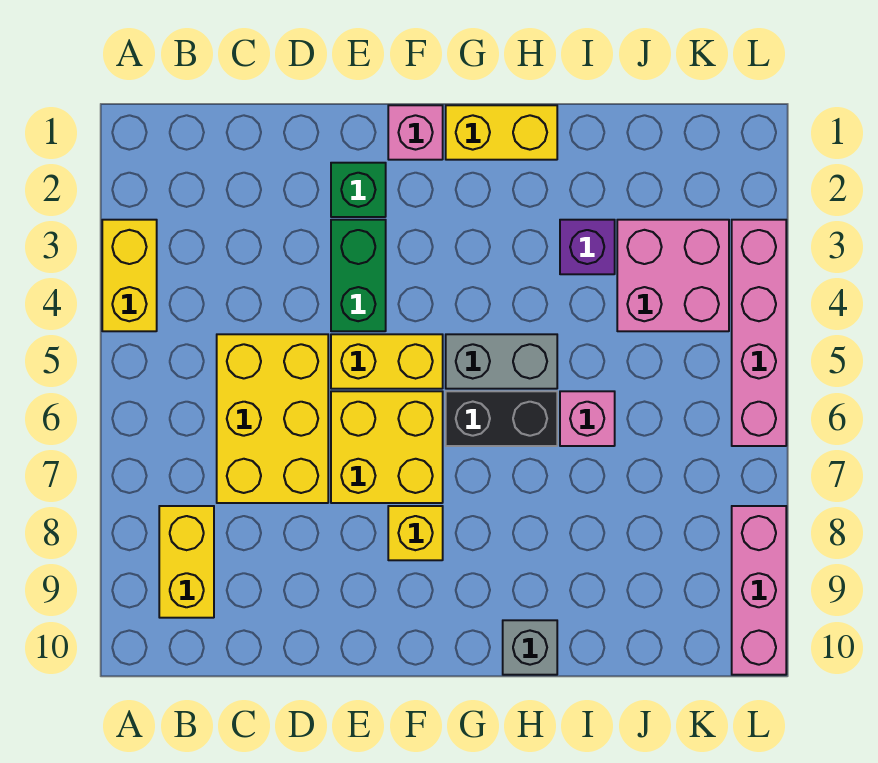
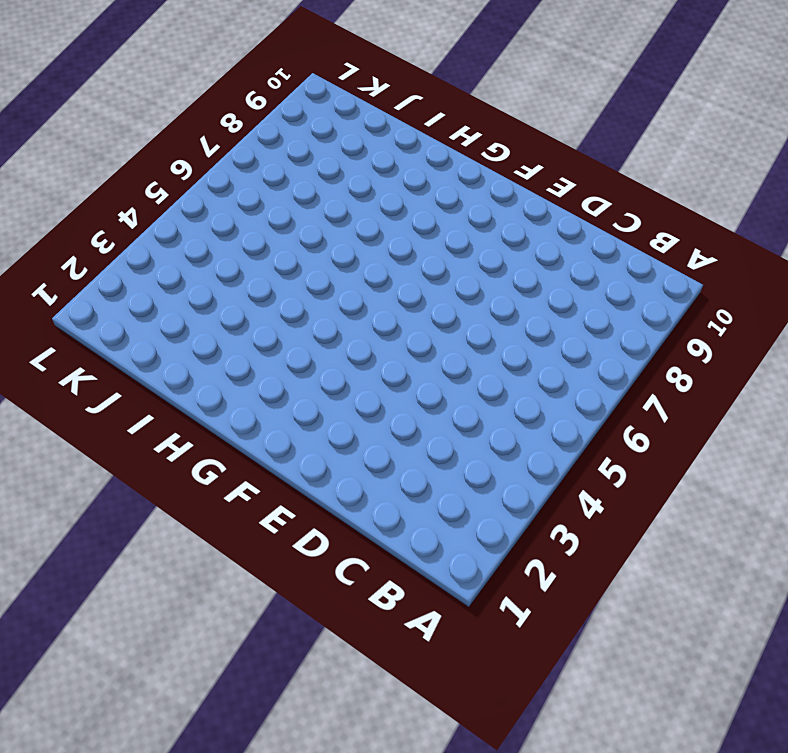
none -> yellow 1x2 brick [102,220,157,331]
none -> yellow 1x2 brick [159,506,214,618]
none -> yellow 2x3 brick [217,334,328,503]

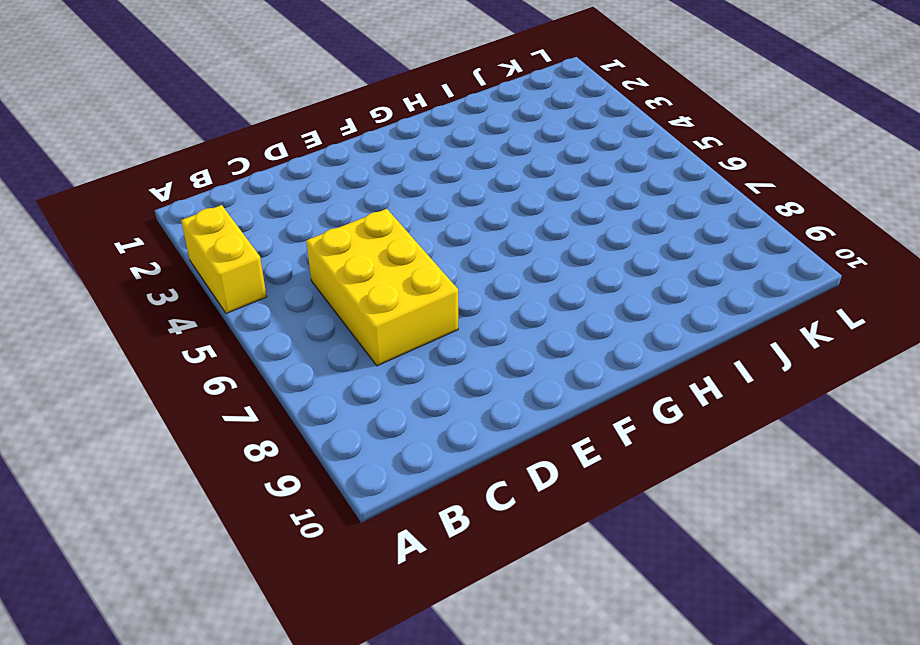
none -> yellow 1x2 brick [159,506,214,618]
none -> green 1x1 brick [331,163,386,217]
none -> green 1x2 brick [331,220,386,331]

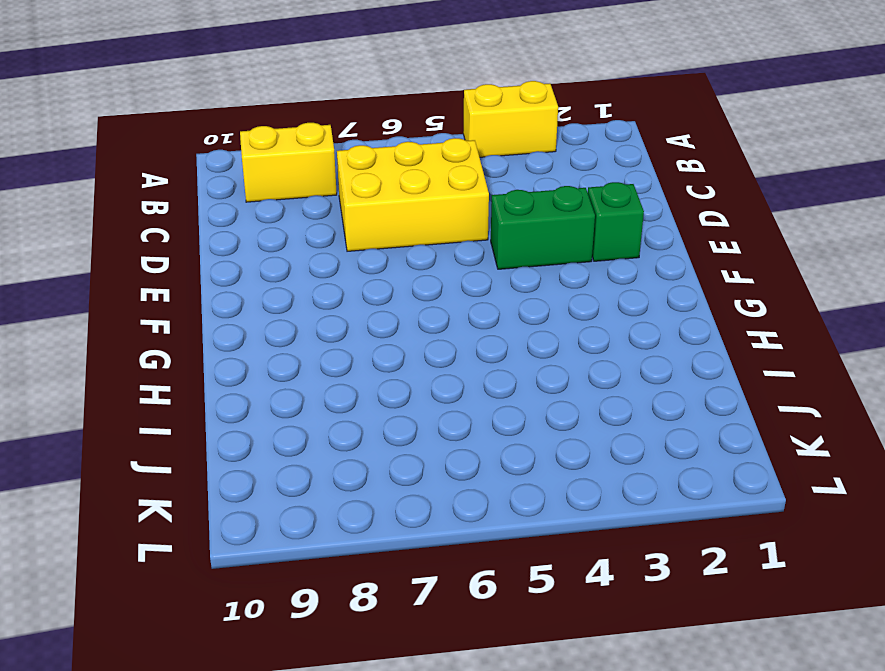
none -> yellow 1x2 brick [331,334,443,389]
none -> yellow 2x2 brick [331,391,443,503]
none -> pink 1x1 brick [388,105,443,160]

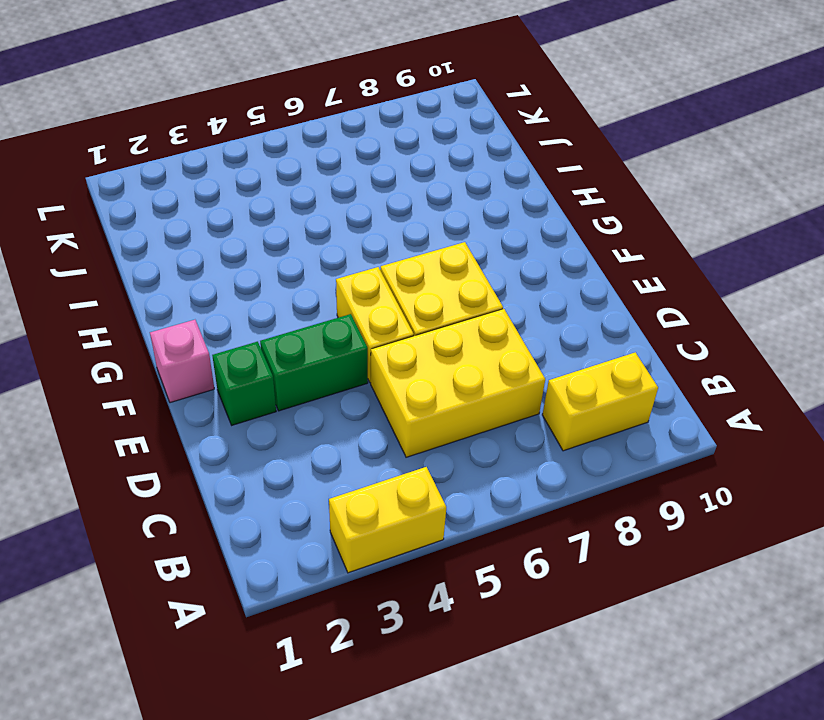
none -> yellow 1x1 brick [388,506,443,560]
none -> yellow 1x2 brick [446,105,557,160]
none -> grey 1x2 brick [446,334,557,389]

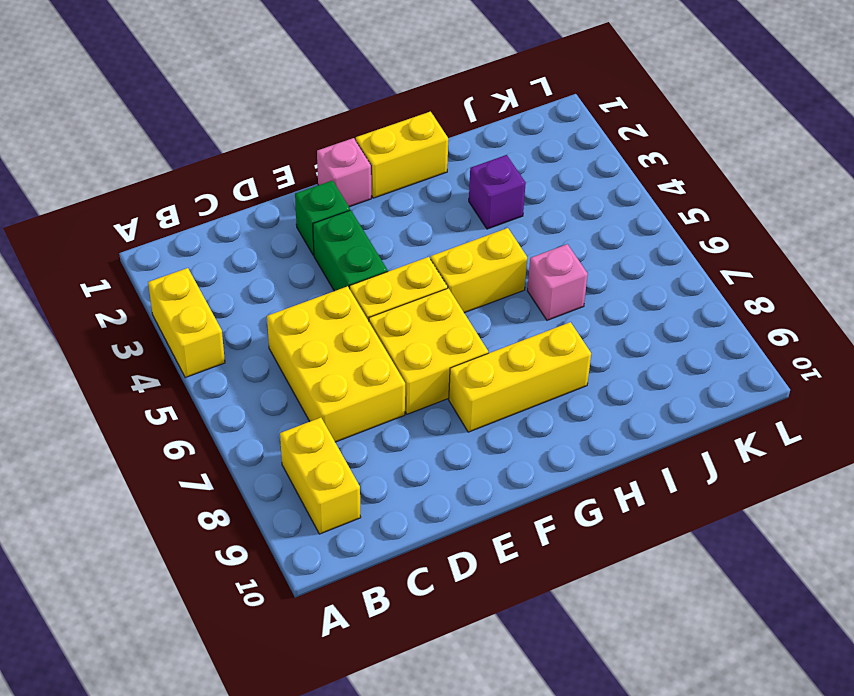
yellow 1x3 brick [449,322,591,432] -> yellow 1x1 brick [388,506,443,560]
yellow 1x2 brick [431,228,527,313] -> grey 1x2 brick [446,334,557,389]
none -> black 1x2 brick [446,391,557,446]
none -> grey 1x1 brick [503,620,557,675]
none -> pink 2x2 brick [617,220,729,331]

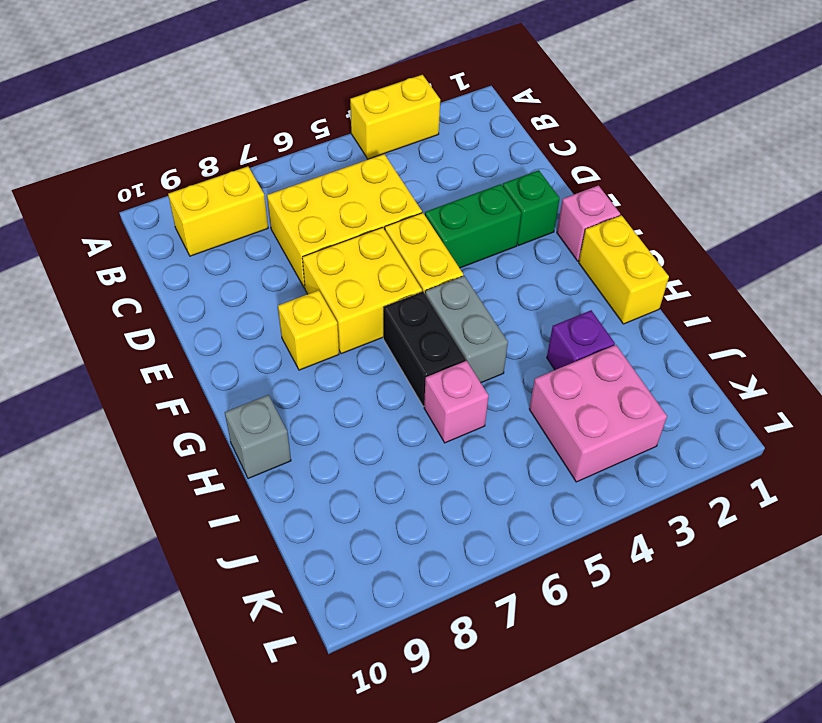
none -> pink 1x4 brick [732,220,786,446]
none -> pink 1x3 brick [732,506,786,675]

